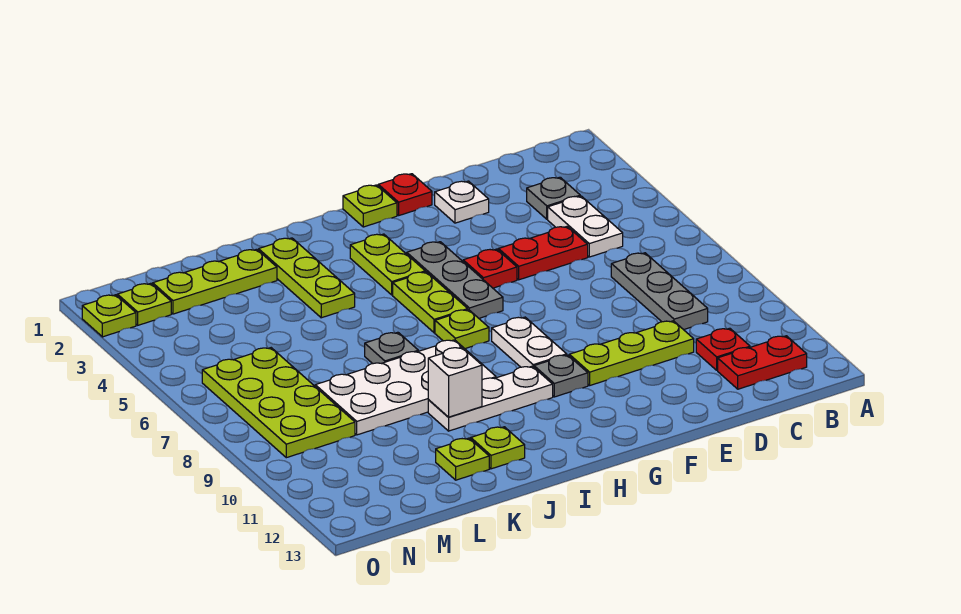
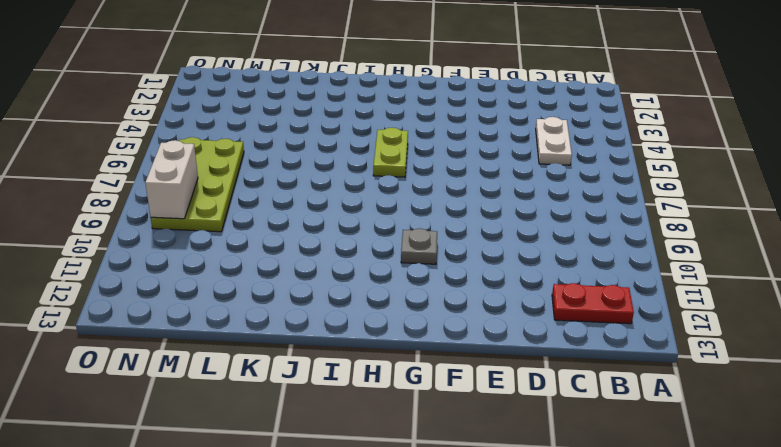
white 1x2 brick [145,140,198,219] -> none
none -> grey 1x1 plate [527,177,580,219]
none -> grey 1x3 plate [611,253,708,330]
none -> red 1x1 plate [696,328,750,370]

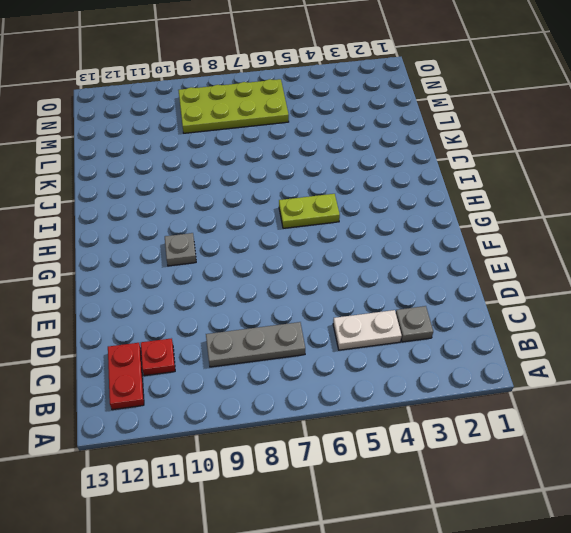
none -> red 1x2 plate [498,226,588,280]
none -> lime 1x3 plate [569,321,694,385]
none -> white 1x1 plate [435,181,489,223]

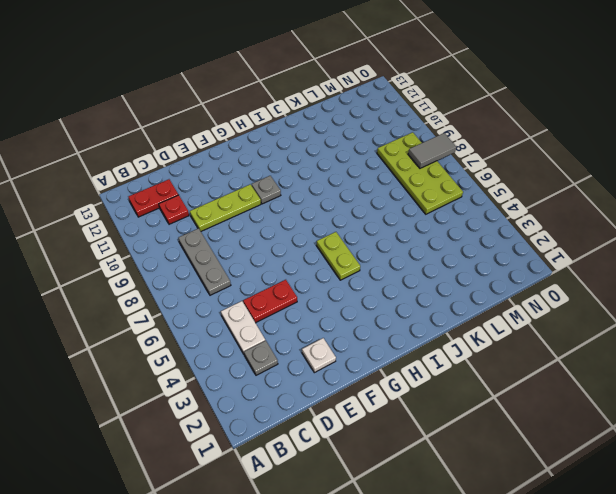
grey 1x2 tile [408,133,456,168] -> none
none -> red 1x1 plate [378,174,432,215]
none -> red 1x1 plate [463,249,517,288]
none -> lime 1x1 plate [343,185,397,227]

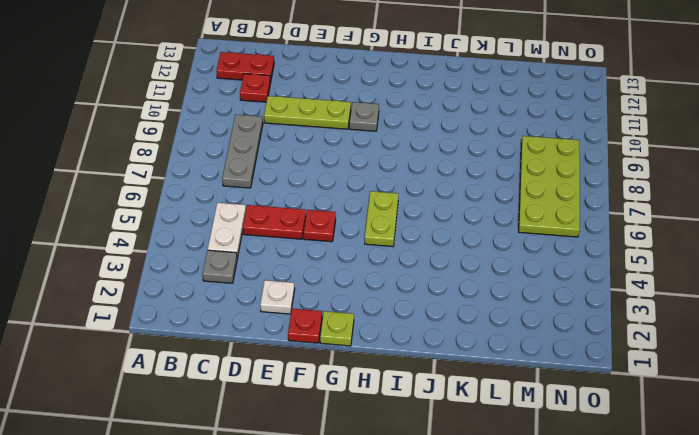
none -> grey 1x3 plate [407,242,503,318]
none -> white 1x2 plate [492,317,567,367]
none -> lime 1x2 plate [350,234,425,295]

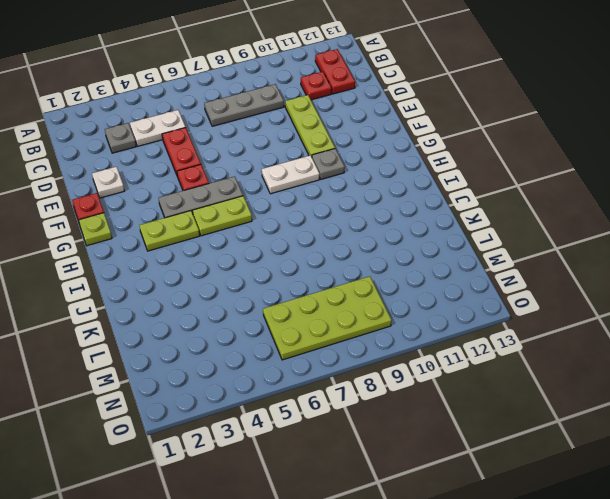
none -> lime 1x1 plate [435,310,489,349]
none -> white 1x3 plate [428,366,553,431]
none -> white 2x4 plate [315,340,496,435]

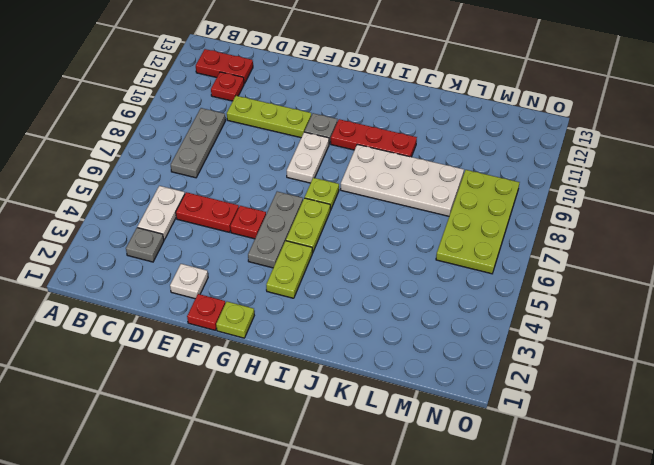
red 1x3 plate [331,119,417,157] -> white 1x3 plate [428,366,553,431]
none -> lime 1x3 plate [259,238,355,318]
none -> grey 1x1 plate [365,332,418,364]
none -> lime 1x1 plate [471,427,525,469]

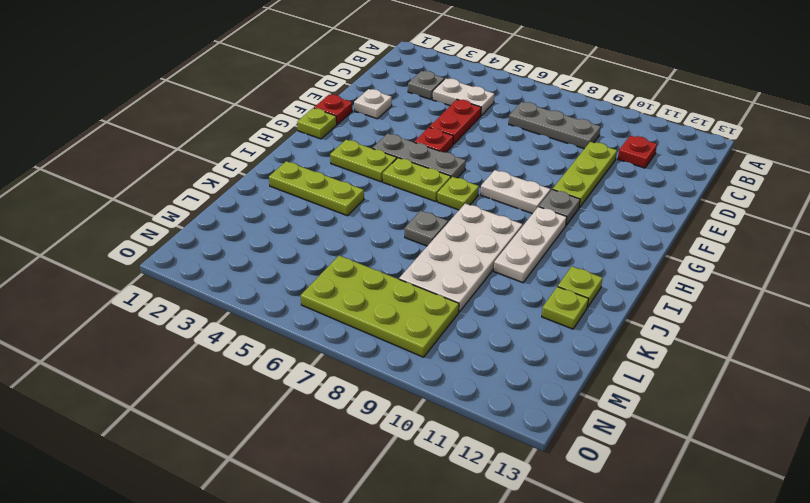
none -> red 1x2 plate [718,336,807,389]
none -> lime 1x3 plate [153,249,277,314]
none -> lime 1x1 plate [117,283,171,325]

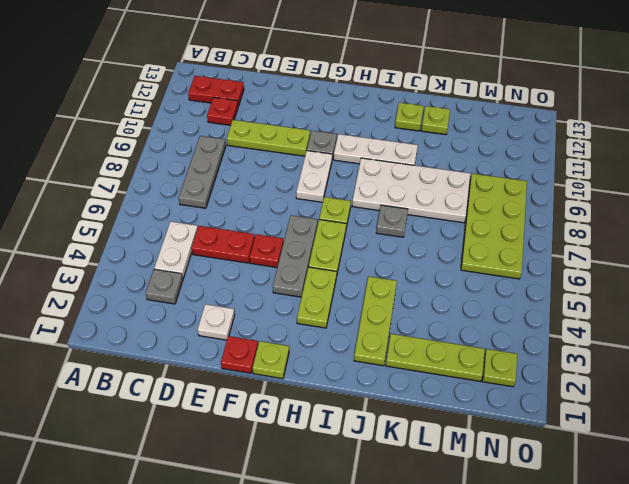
none -> lime 1x1 plate [82,295,136,337]
none -> white 1x1 brick [428,347,482,417]

